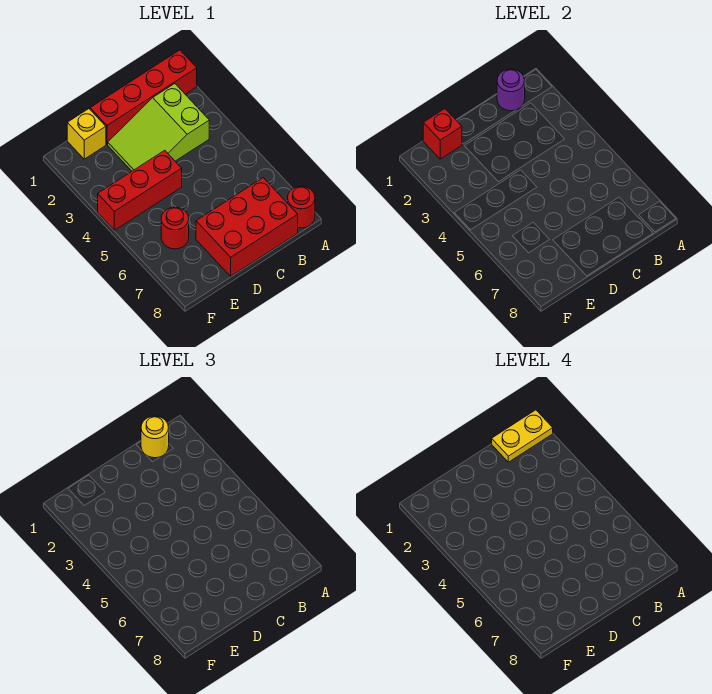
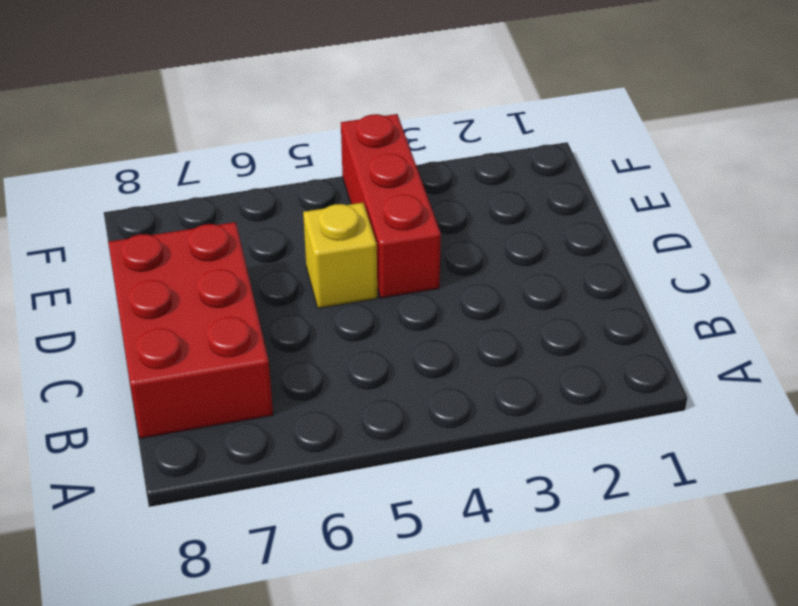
yellow 1x1 brick [303,203,377,308] -> yellow 1x1 brick moved to [67,109,106,159]
none -> red 1x4 brick [90,50,197,144]
none -> red 1x1 round brick [288,186,315,228]

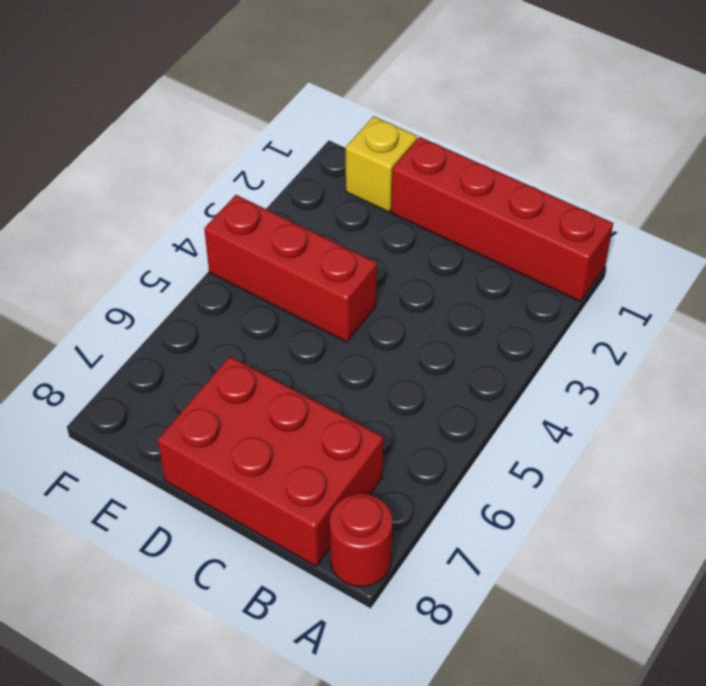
none -> lime 2x3 slope [108,84,209,171]
none -> red 1x1 round brick [161,207,189,249]

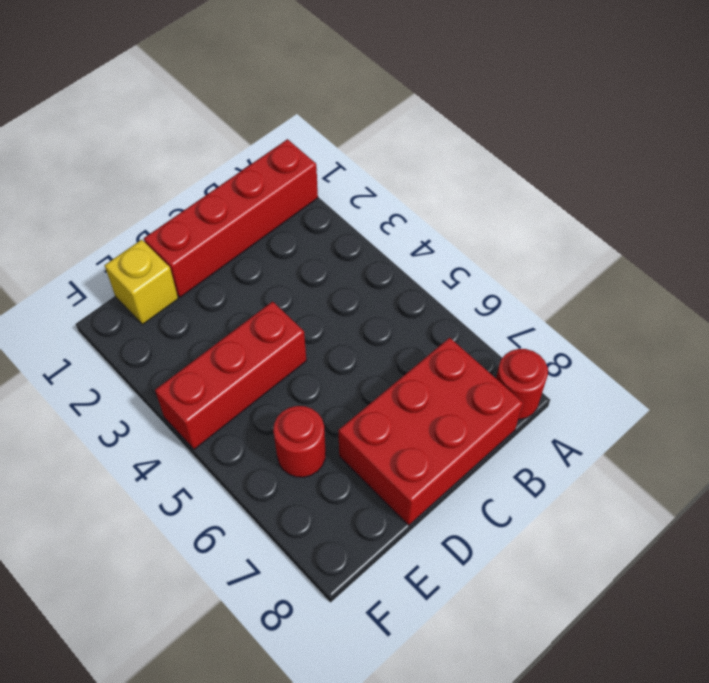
none -> lime 2x3 slope [108,84,209,171]
none -> purple 1x1 round brick [497,69,525,111]

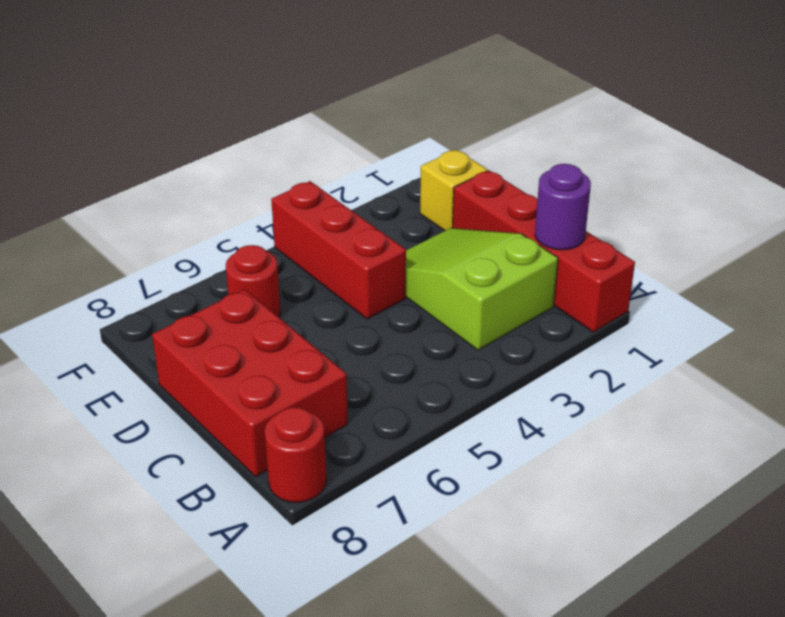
none -> red 1x1 brick [423,109,462,159]
none -> yellow 1x1 round brick [141,416,169,458]

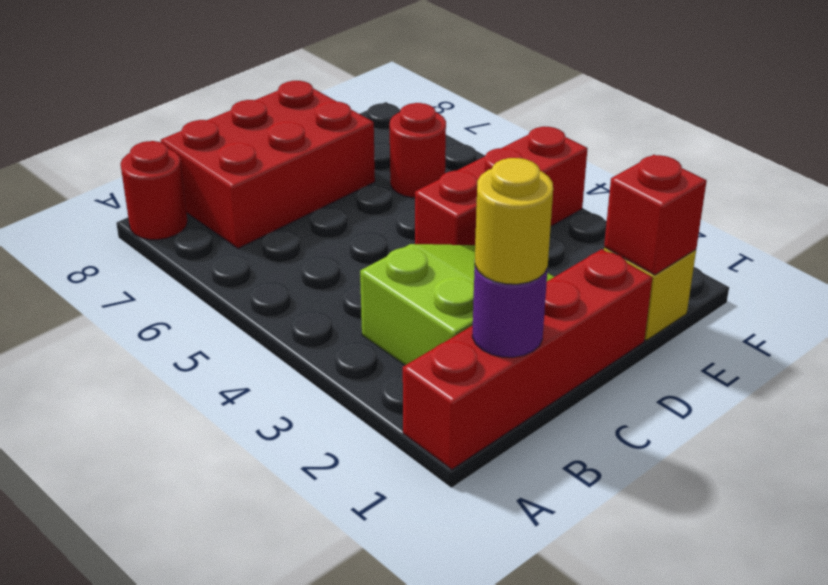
none -> yellow 1x2 plate [492,410,553,462]

